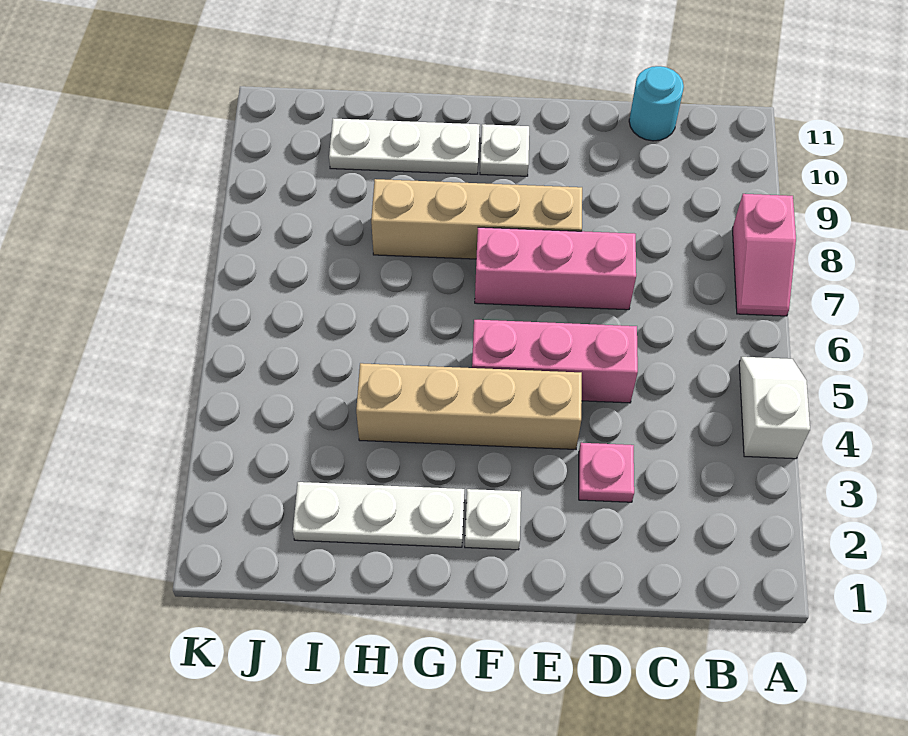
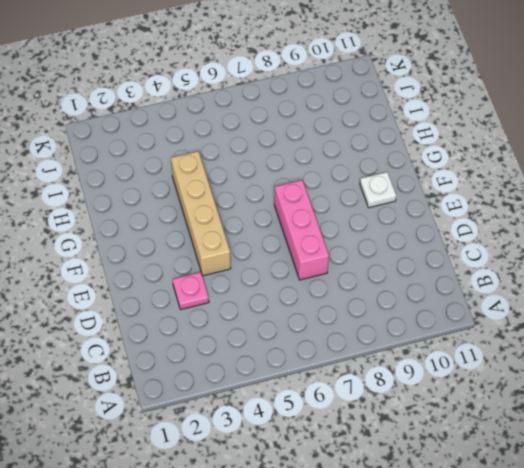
none -> white 1x2 slope [739,357,810,459]
none -> pink 1x2 slope [732,194,796,316]
none -> cyan 1x1 round brick [629,66,684,141]

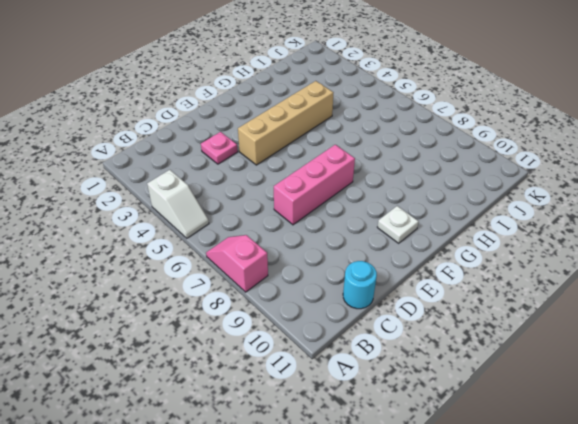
none -> pink 1x3 brick [472,320,638,403]
none -> tan 1x4 brick [371,179,582,259]
none -> white 1x1 plate [465,489,521,550]

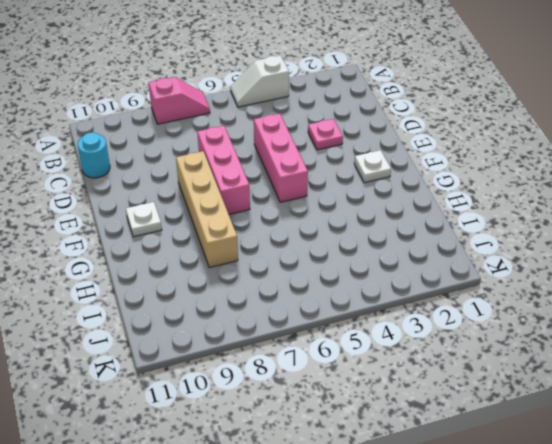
none -> tan 1x4 brick [356,363,582,449]
none -> white 1x3 plate [293,482,464,547]
none -> white 1x3 plate [329,118,480,174]

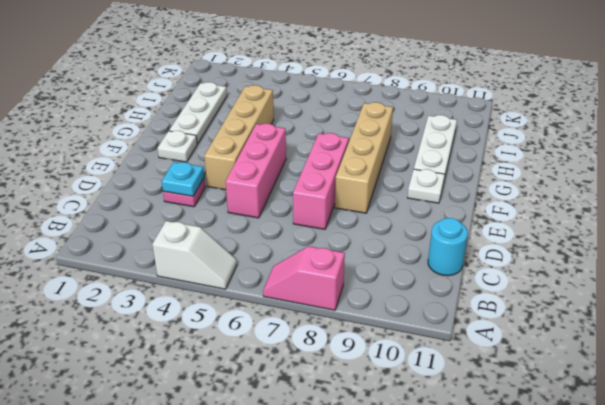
cyan 1x1 plate [162,162,204,196] -> none

